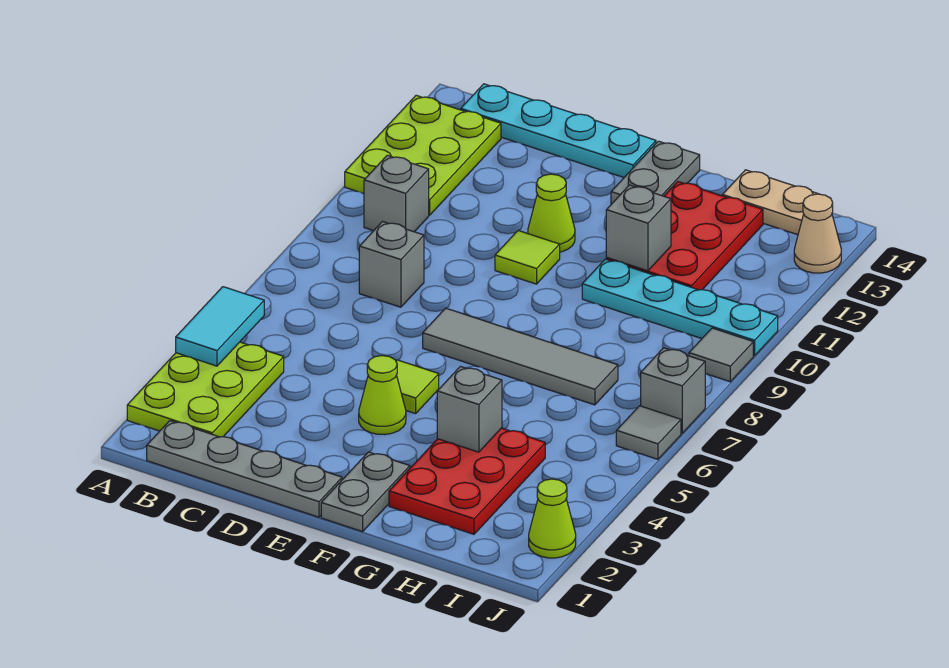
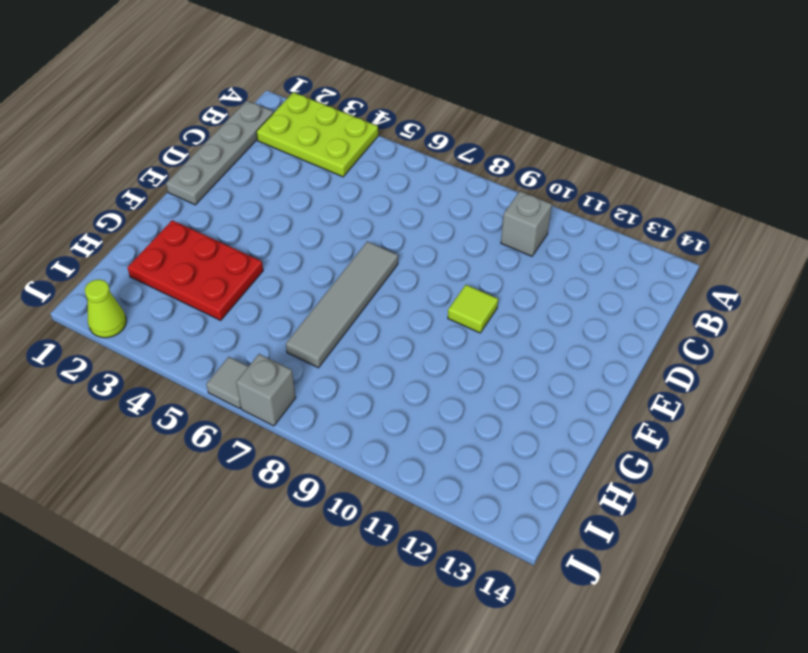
none -> lime 2x3 plate [345,95,501,215]
none -> cyan 1x4 plate [461,84,656,177]
none -> grey 1x1 brick [359,222,424,307]

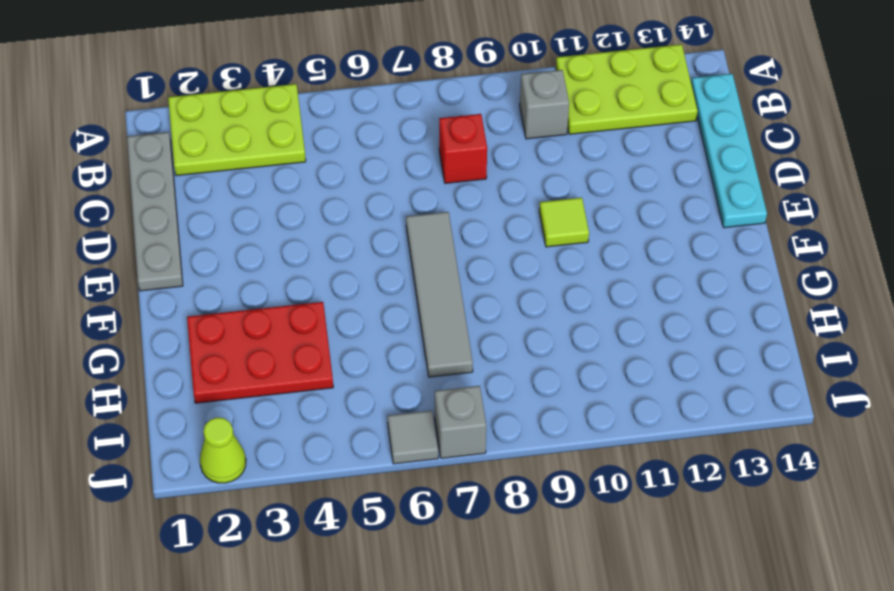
red 1x1 brick [439,114,487,183] -> grey 1x1 brick [359,222,424,307]
none -> lime 1x1 cone [359,356,406,435]
none -> lime 1x1 tile [396,360,439,414]
none -> lime 1x1 cone [528,174,575,252]

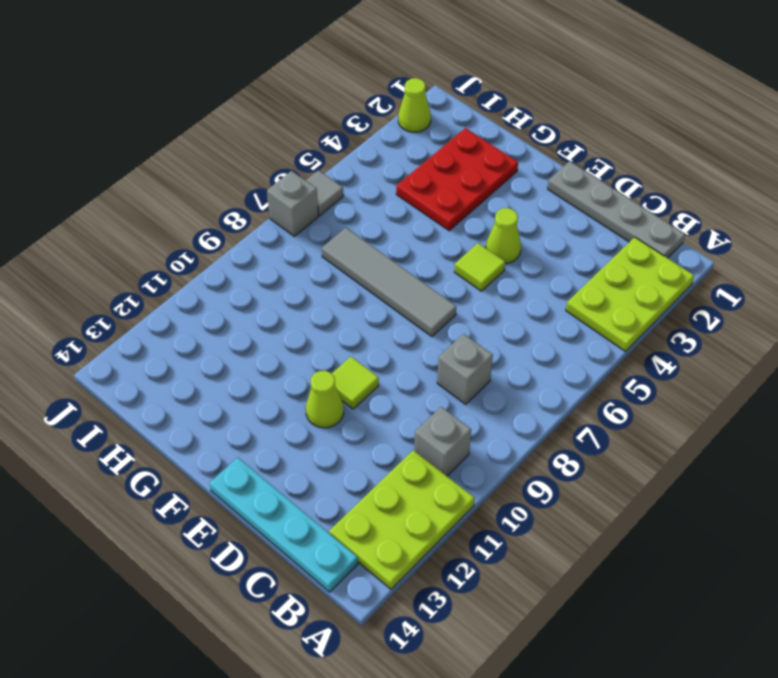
none -> grey 1x2 plate [321,452,410,532]
none -> grey 1x2 plate [611,141,700,204]
none -> cyan 1x4 plate [582,259,778,356]

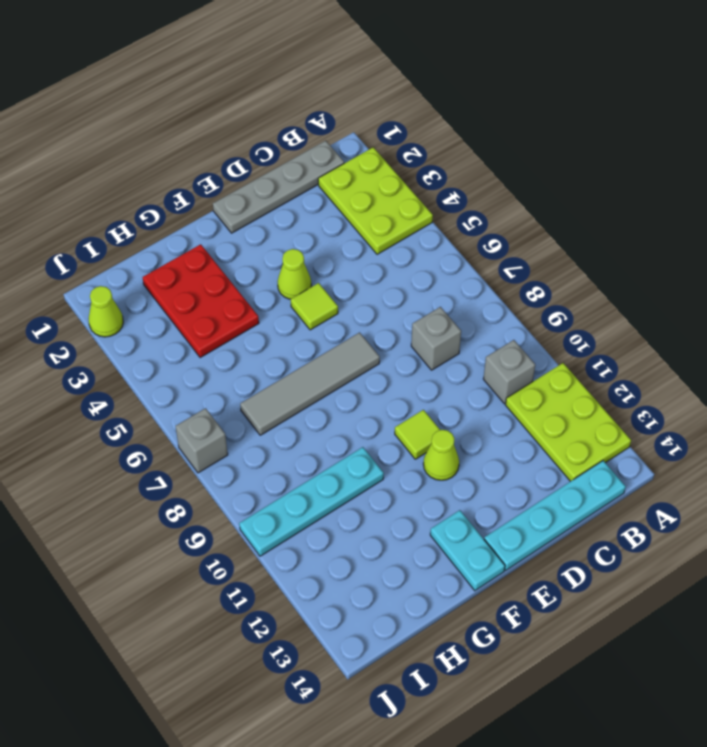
cyan 1x2 plate [430,510,505,591] -> grey 1x2 plate [611,141,700,204]
none -> grey 1x2 plate [321,452,410,532]
none -> red 2x3 plate [606,182,763,290]
none -> tan 1x2 plate [722,170,818,235]

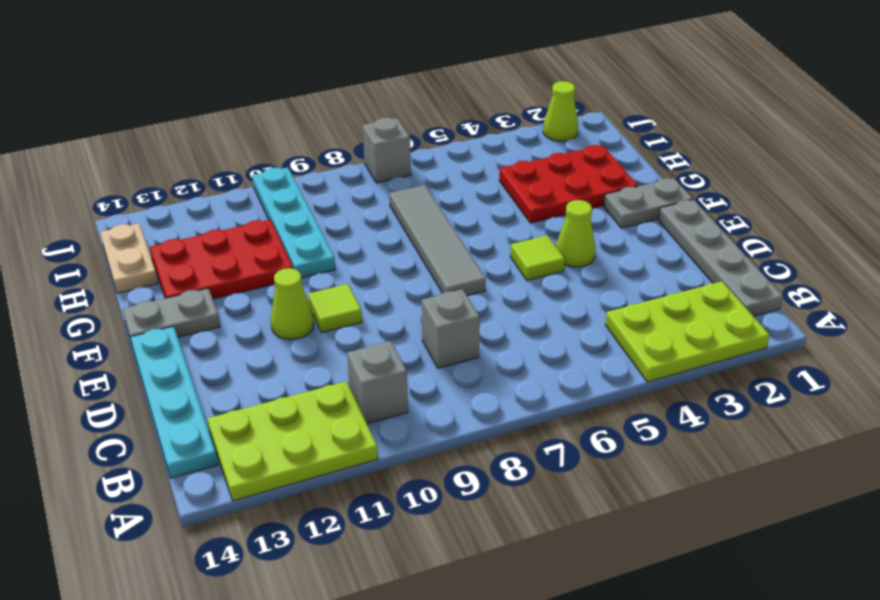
none -> grey 1x1 tile [616,406,681,459]
none -> grey 1x1 tile [689,328,753,382]
none -> tan 1x1 cone [794,194,841,273]

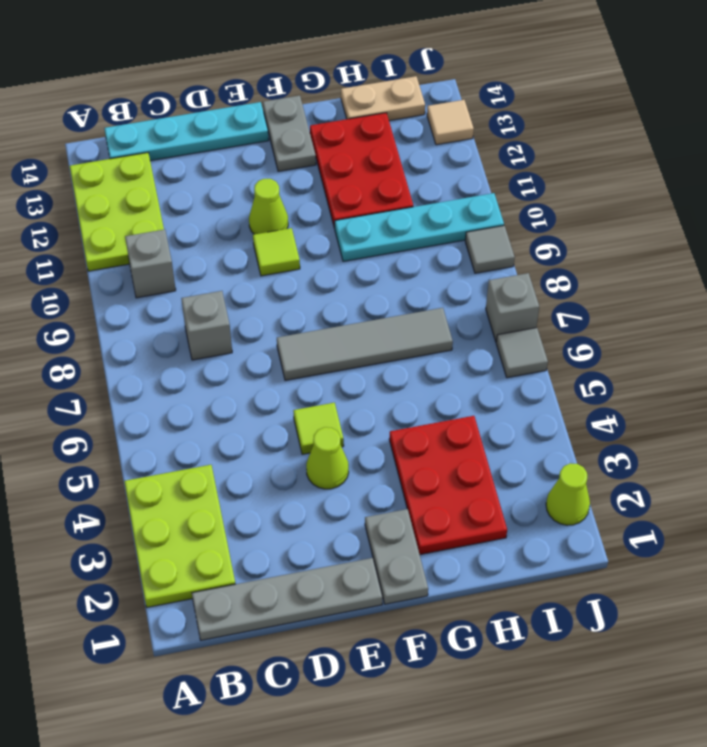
tan 1x1 tile [427,100,474,145] -> tan 1x1 cone [794,194,841,273]
none -> cyan 1x2 tile [176,287,264,366]
none -> grey 1x1 brick [437,367,502,452]
none -> grey 1x1 brick [606,185,671,271]

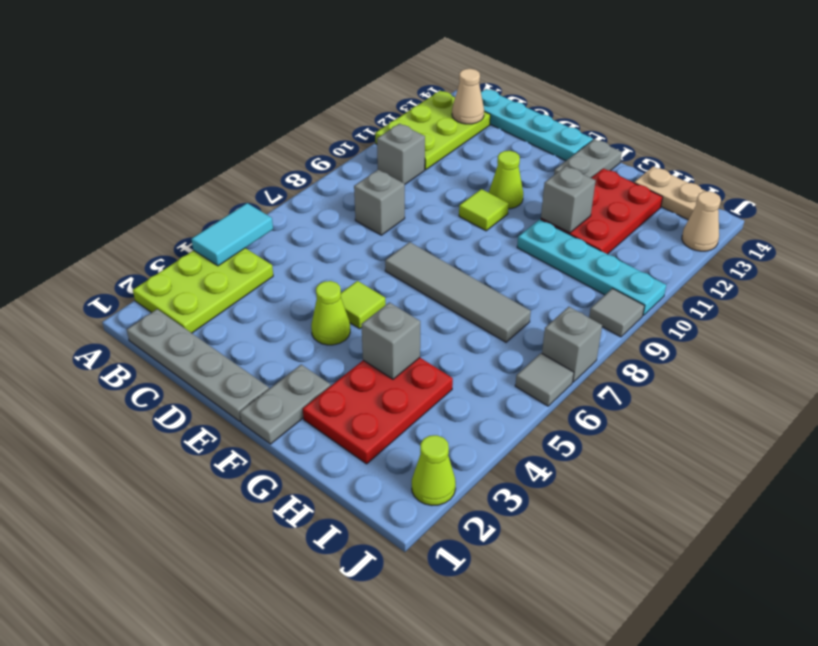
tan 1x1 cone [452,69,484,124] -> none

